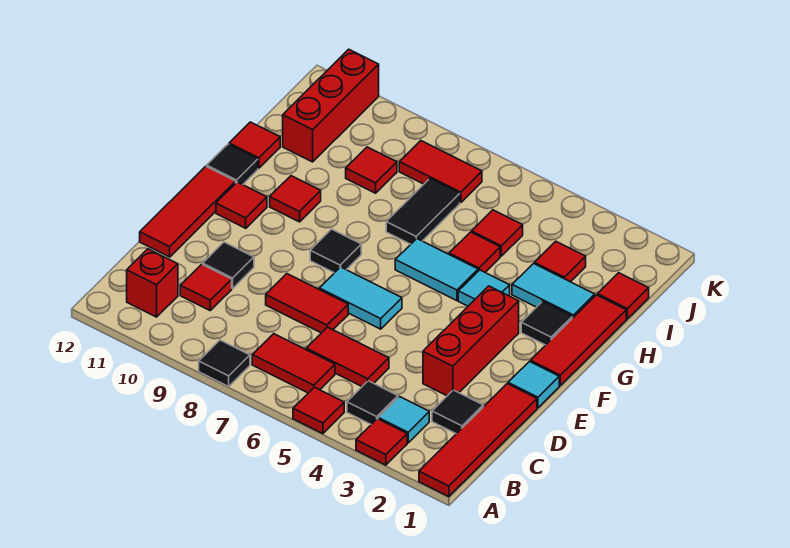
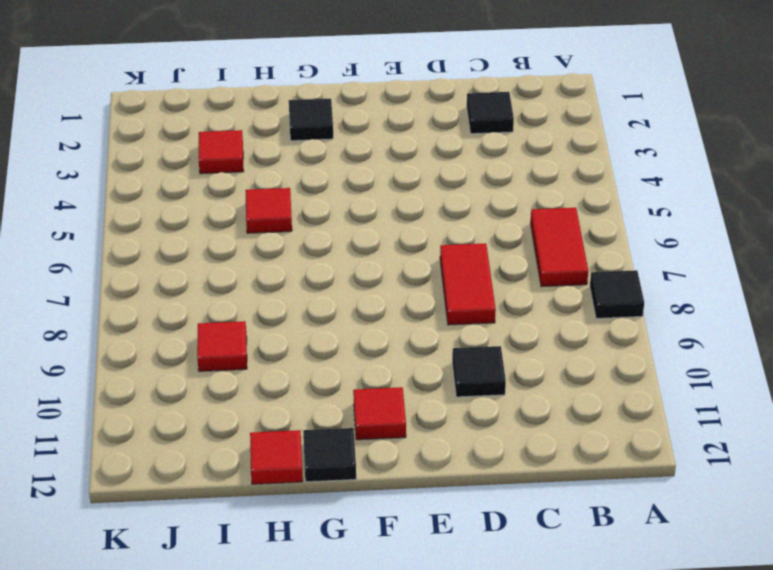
none -> red 1x4 tile [419,384,537,497]
none -> red 1x1 tile [356,419,407,465]
none -> red 1x1 tile [293,387,344,434]
none -> cyan 1x1 tile [378,397,429,443]

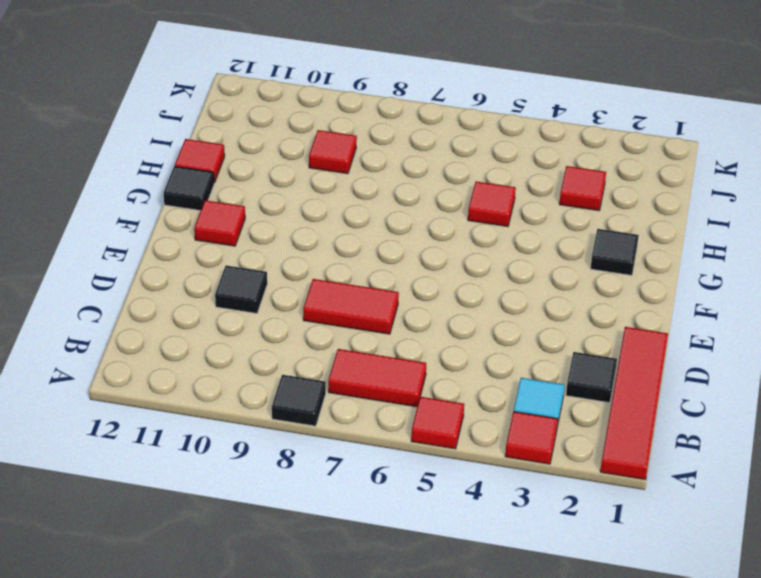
none -> black 1x1 tile [347,381,398,424]
none -> red 1x1 brick [127,249,178,317]
none -> red 1x2 tile [306,327,389,386]
none -> red 1x1 tile [180,264,232,310]

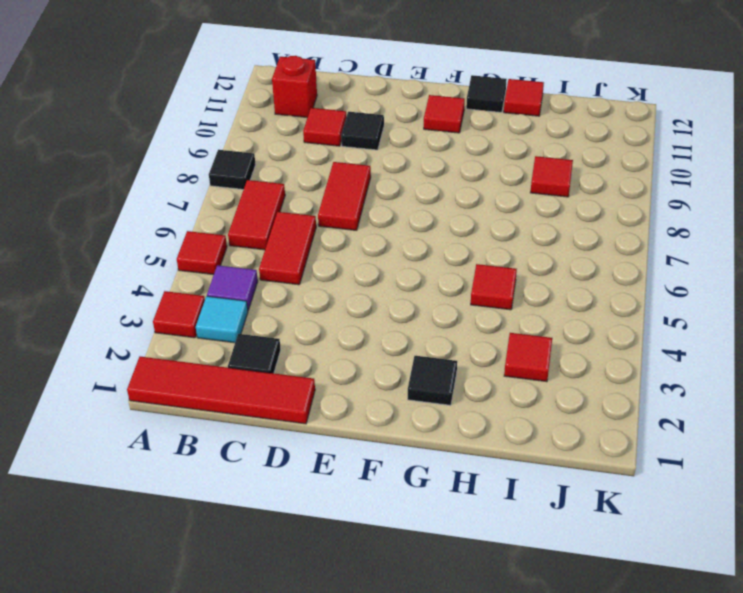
purple 1x1 tile [207,265,258,310] -> black 1x1 tile [347,381,398,424]
none -> red 1x3 brick [423,286,519,396]
none -> red 1x3 tile [140,166,236,257]
none -> cyan 1x1 tile [508,362,559,408]
none -> cyan 1x2 tile [319,267,402,329]

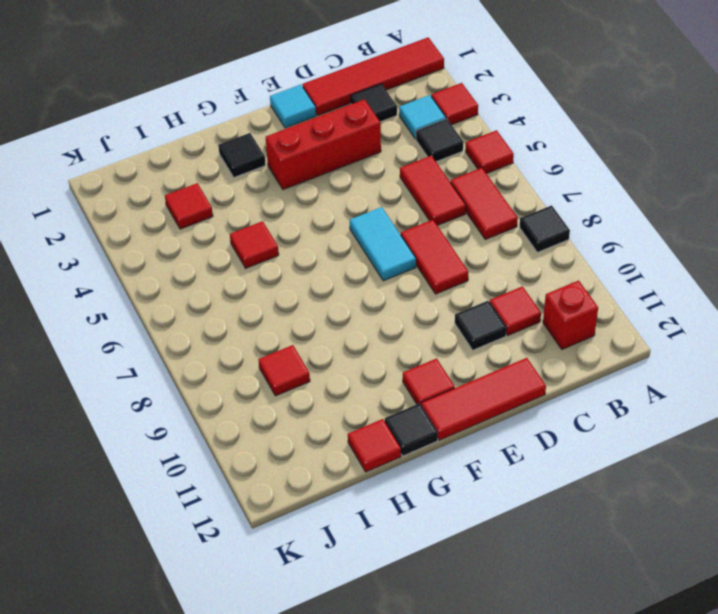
none -> red 1x3 tile [530,295,626,385]
none -> black 1x1 tile [310,229,361,273]
none -> cyan 1x1 tile [458,270,510,306]
none -> cyan 1x2 tile [395,239,478,301]

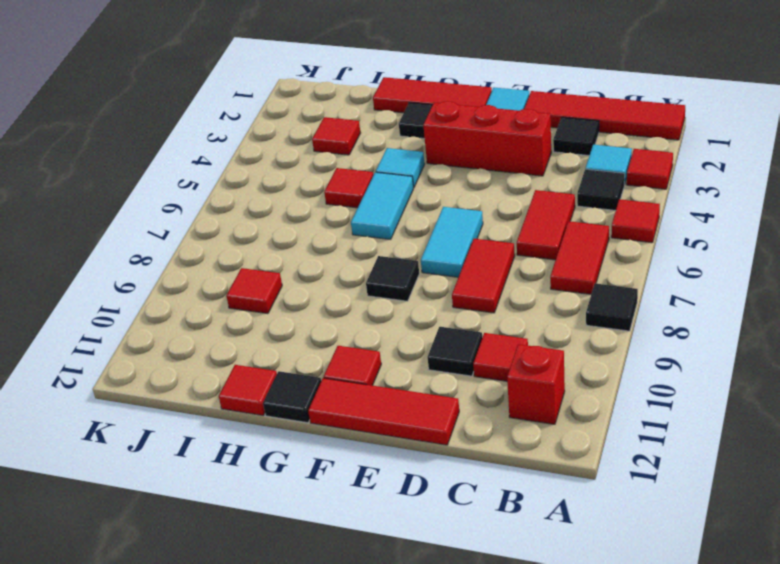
none -> red 1x1 tile [270,176,321,222]
none -> cyan 1x2 tile [512,264,595,318]
none -> black 1x2 tile [386,179,460,244]
none -> red 1x1 tile [597,273,649,319]

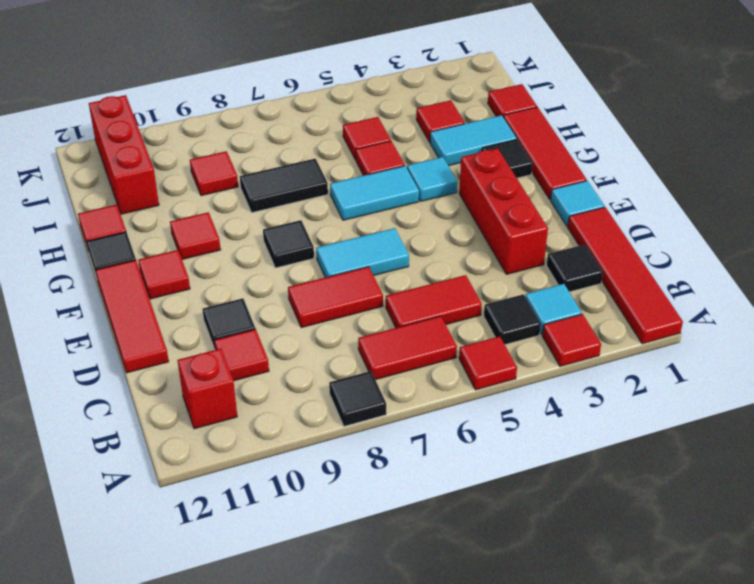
black 1x2 tile [240,159,328,212] -> black 1x2 tile turned to [386,179,460,244]
none -> red 1x2 tile [399,141,482,203]

